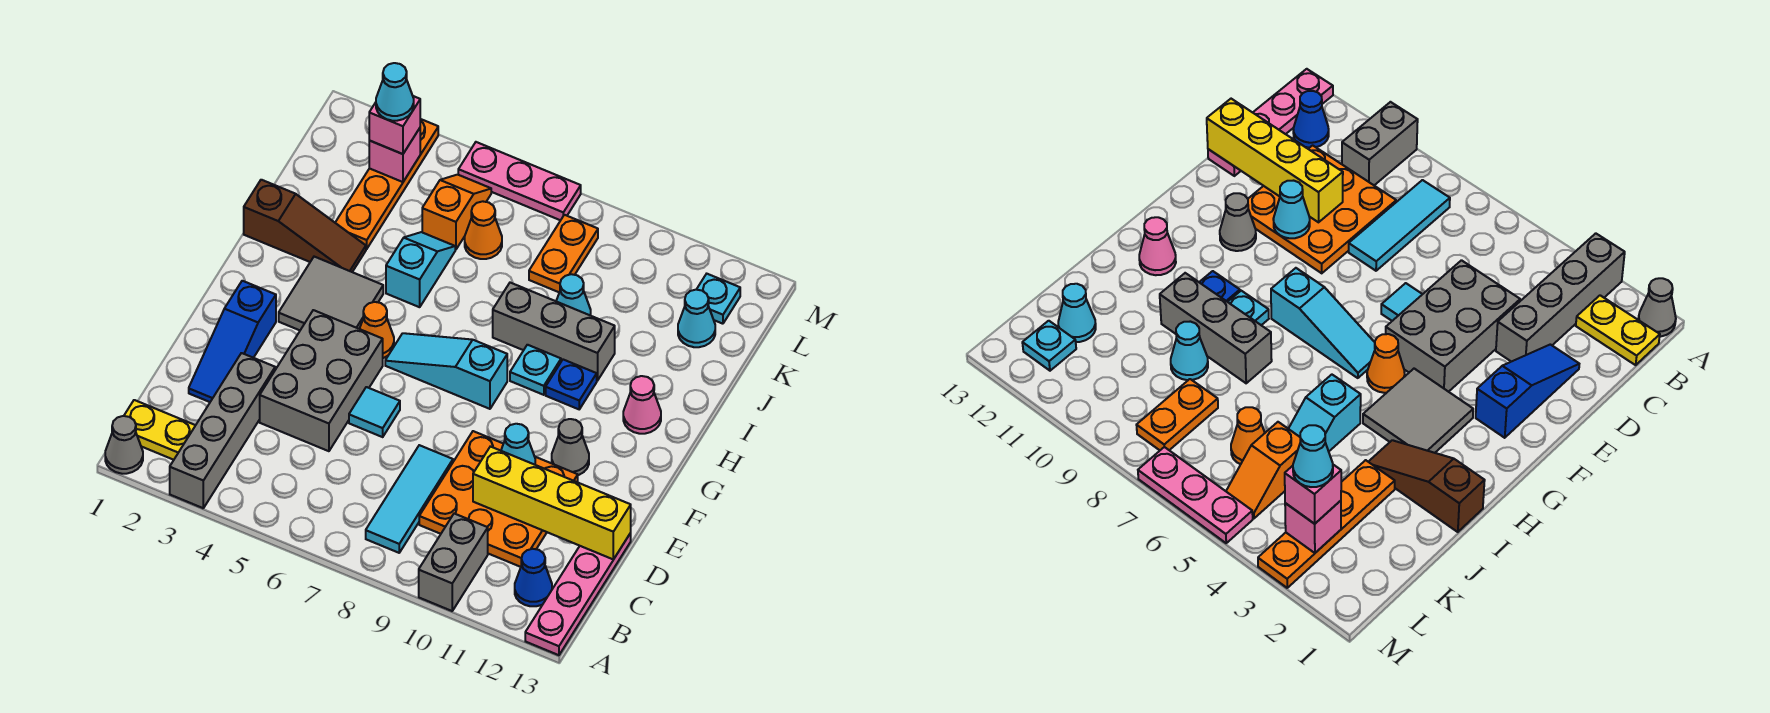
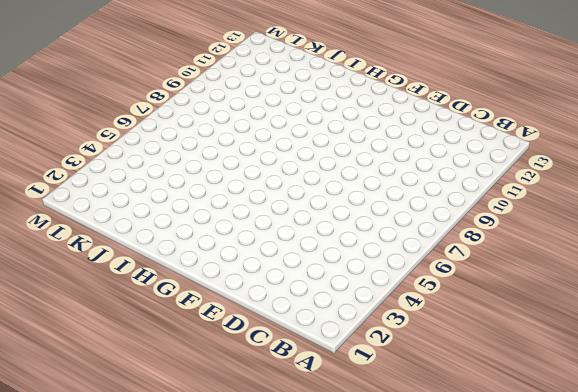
none -> grey 1x1 cone [105,416,143,474]
none -> grey 1x4 brick [170,353,275,508]
none -> grey 1x2 brick [419,514,488,611]
none -> pink 1x4 plate [525,533,631,655]

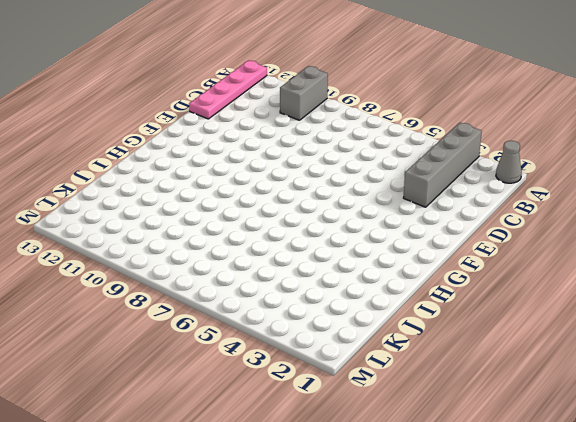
none -> yellow 1x2 plate [124,400,196,460]
none -> cyan 1x3 tile [366,445,453,553]
none -> blue 1x1 cone [515,549,552,606]
none -> orange 3x3 plate [419,431,578,567]

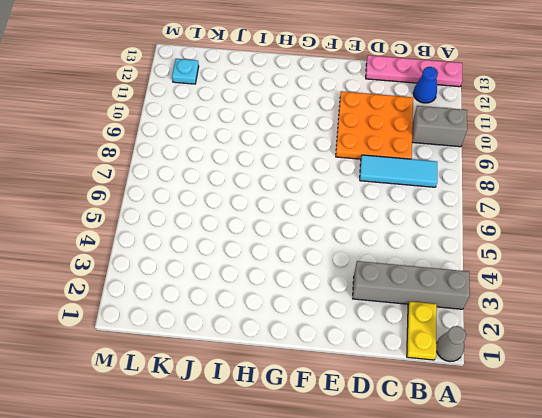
none -> blue 1x3 slope [189,281,276,402]
none -> grey 2x3 brick [260,310,383,451]
none -> cyan 1x1 tile [349,387,400,437]
none -> grey 1x1 cone [552,419,589,475]

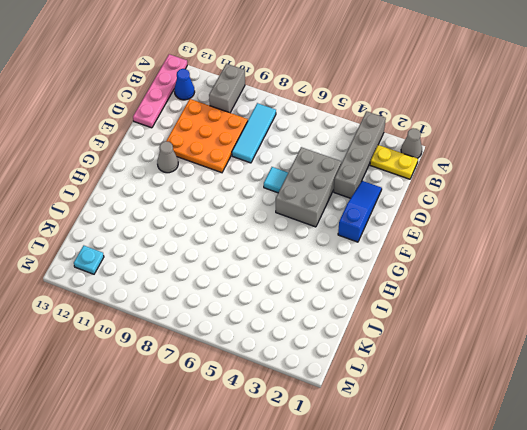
none -> grey 2x2 tile [279,257,383,330]
none -> orange 1x1 cone [360,302,394,358]
none -> cyan 1x3 slope [385,333,507,409]
none -> cyan 1x1 plate [510,345,561,395]

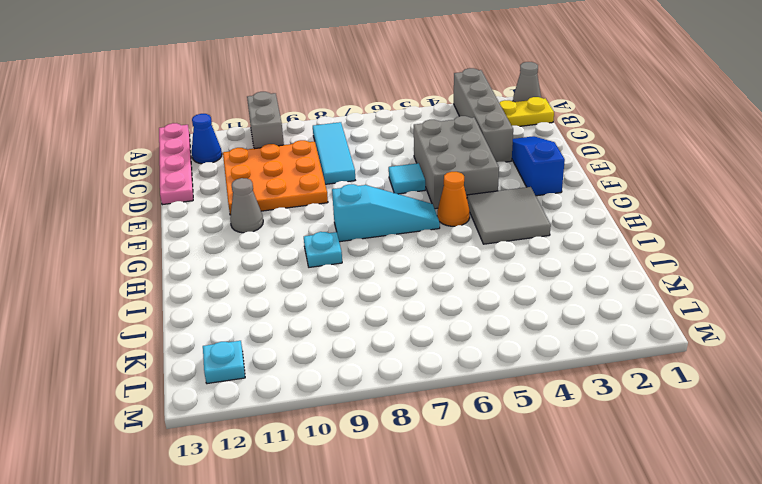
none -> blue 1x1 plate [546,360,597,409]
none -> pink 1x1 cone [623,376,661,434]
none -> brown 1x3 slope [244,180,366,272]
none -> cyan 1x2 slope [386,232,455,307]

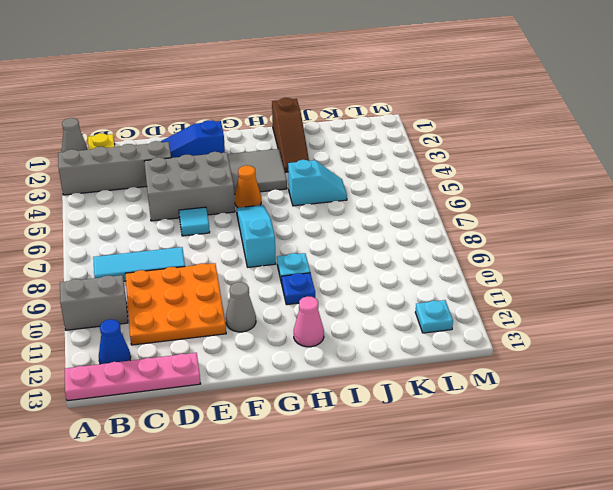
none -> grey 1x3 brick [493,283,615,381]
none -> orange 1x4 plate [335,119,438,249]
none -> cyan 1x1 cone [556,274,591,315]
none -> orange 1x2 slope [422,175,491,250]

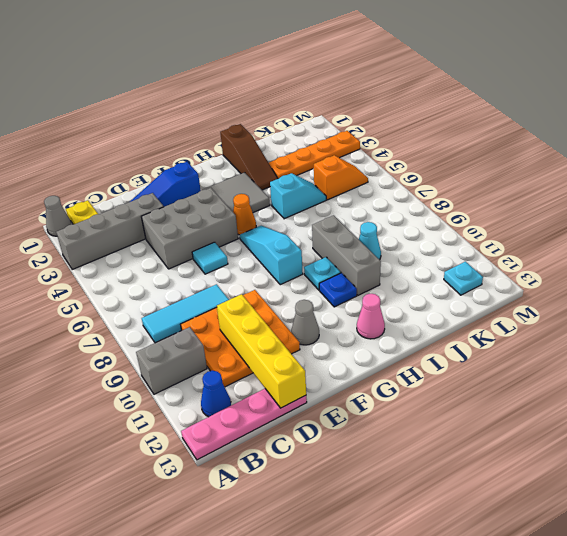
none -> orange 1x1 cone [465,201,502,259]
none -> orange 1x2 plate [529,215,598,292]
none -> cyan 1x1 cone [678,290,715,347]
none -> pink 1x3 plate [458,142,581,220]

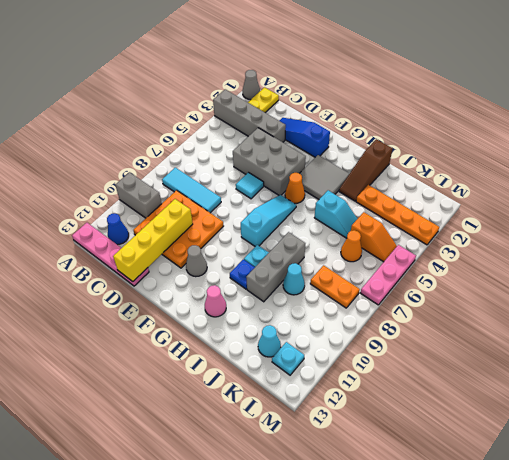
none -> cyan 1x1 cone [501,424,535,465]
none -> pink 1x1 brick [369,128,420,182]
none -> pink 1x1 brick [369,96,420,154]
none -> cyan 1x1 cone [376,63,414,121]

